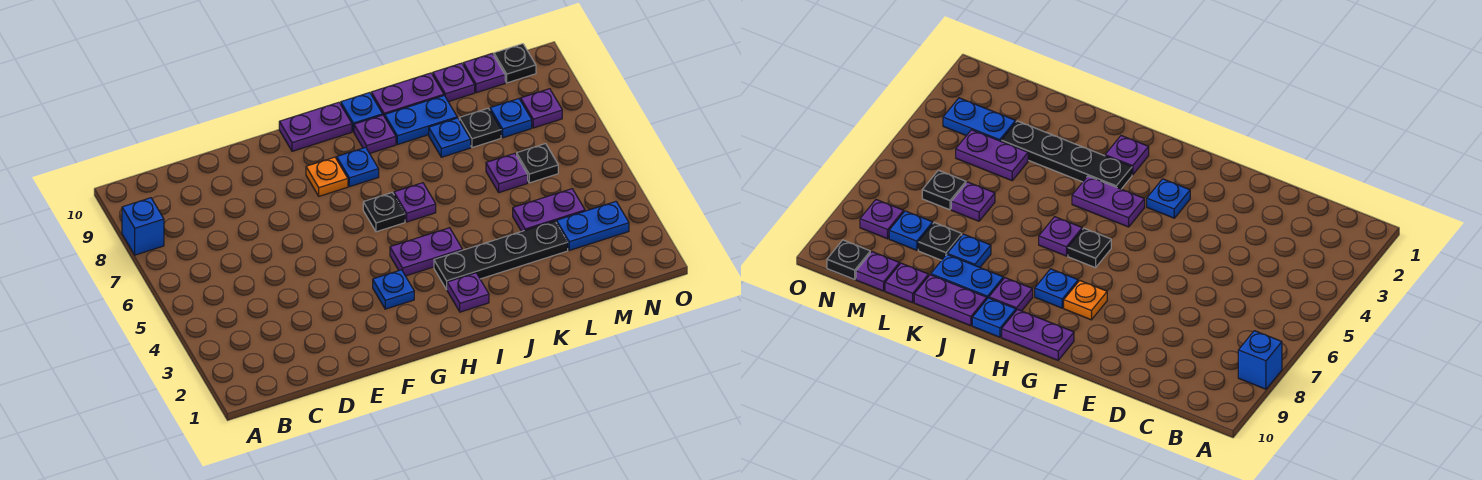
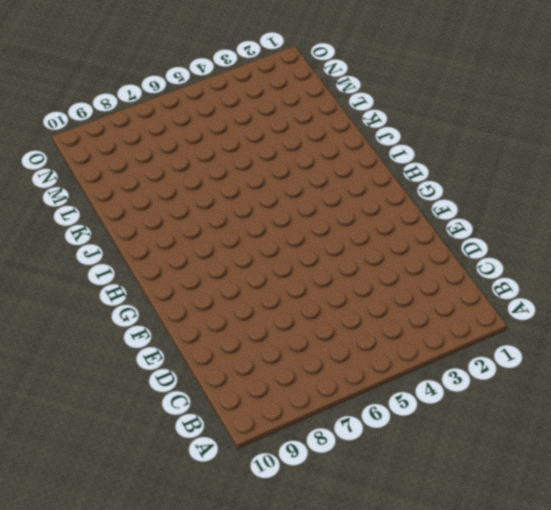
none -> blue 1x1 brick [122,198,164,255]
none -> blue 1x1 plate [373,270,414,309]
none -> orange 1x1 plate [306,157,348,196]

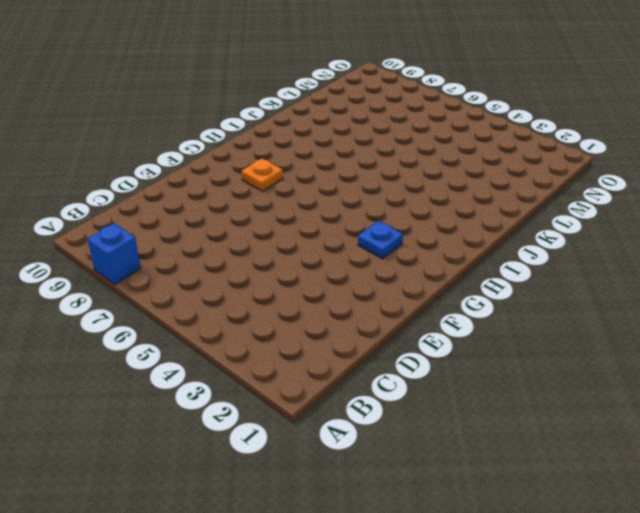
none -> purple 1x2 plate [279,102,352,151]
none -> purple 1x2 plate [390,228,462,276]
none -> black 1x1 plate [363,193,405,232]

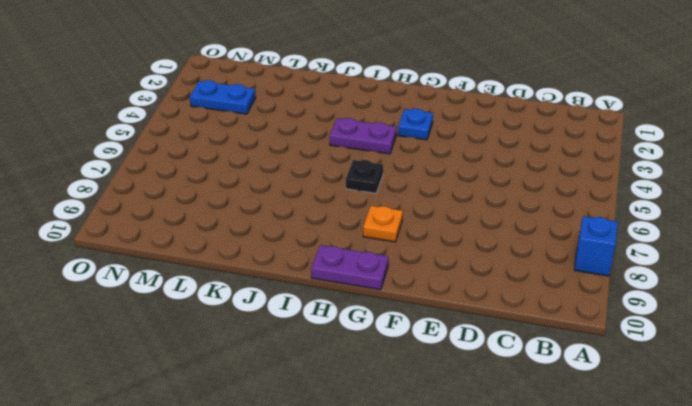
none -> blue 1x1 plate [337,147,379,187]
none -> purple 1x1 plate [447,273,489,312]
none -> black 1x4 plate [434,221,568,289]

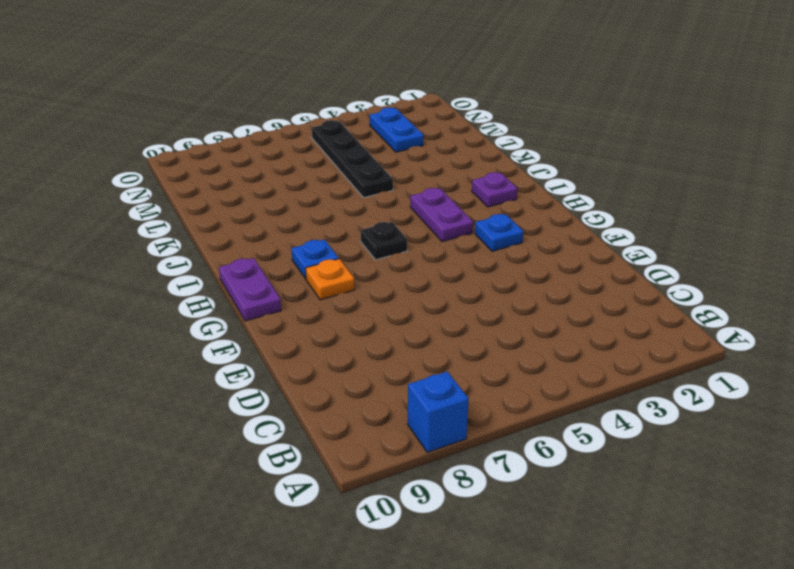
black 1x4 plate [312,120,393,198] -> black 1x4 plate moved to [434,221,568,289]
none -> purple 1x1 plate [394,183,436,222]
none -> purple 1x1 plate [354,115,396,153]
none -> blue 1x1 plate [341,93,383,132]

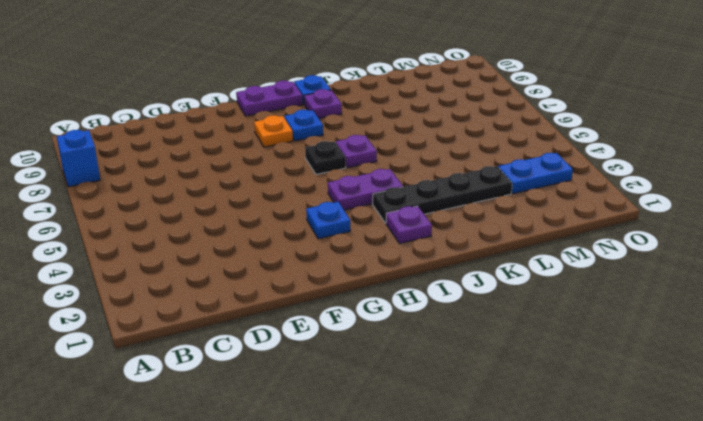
none -> blue 1x2 plate [385,96,457,145]
none -> purple 1x2 plate [371,73,444,117]
none -> blue 1x1 plate [429,118,471,157]

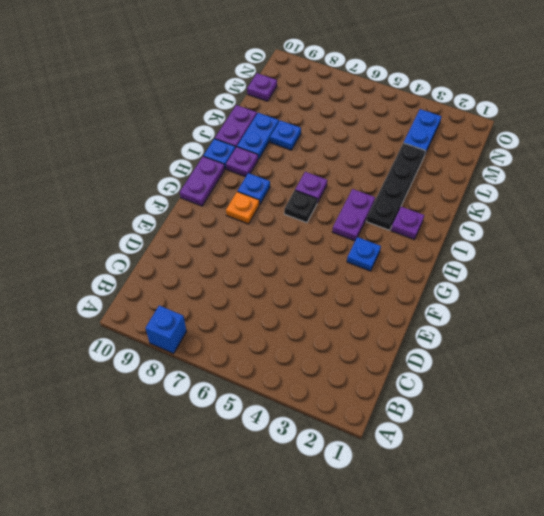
none -> purple 1x2 plate [513,189,585,231]
none -> purple 1x1 plate [486,153,528,192]
none -> black 1x1 plate [459,108,501,148]

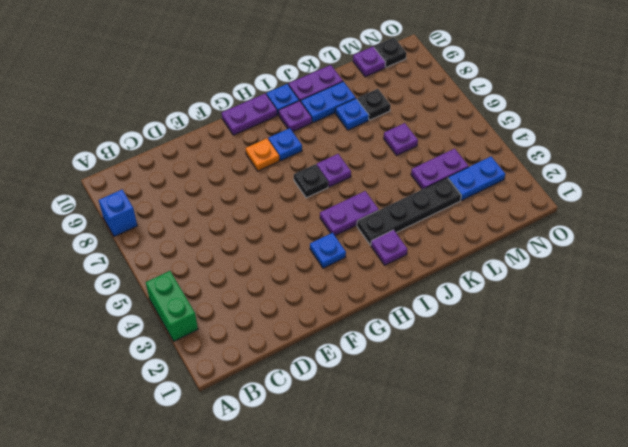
green 1x2 brick [146,271,198,341] -> none
none -> purple 1x1 plate [433,63,475,102]
none -> black 1x1 plate [517,144,558,183]
none -> blue 1x1 plate [490,99,532,138]

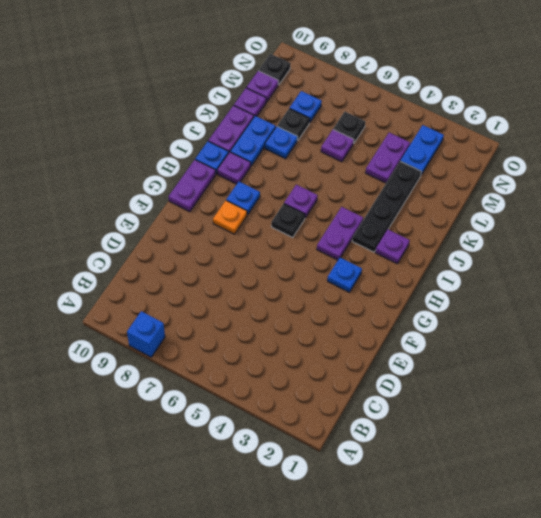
none -> purple 1x1 plate [521,89,562,128]

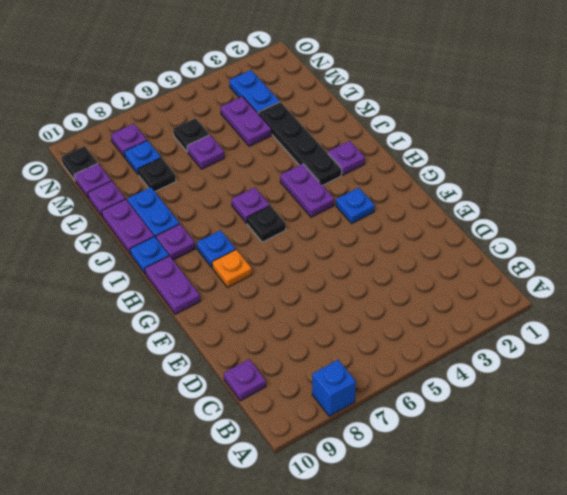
purple 1x1 plate [224,359,266,401] -> none
none -> blue 1x1 plate [429,118,471,157]

